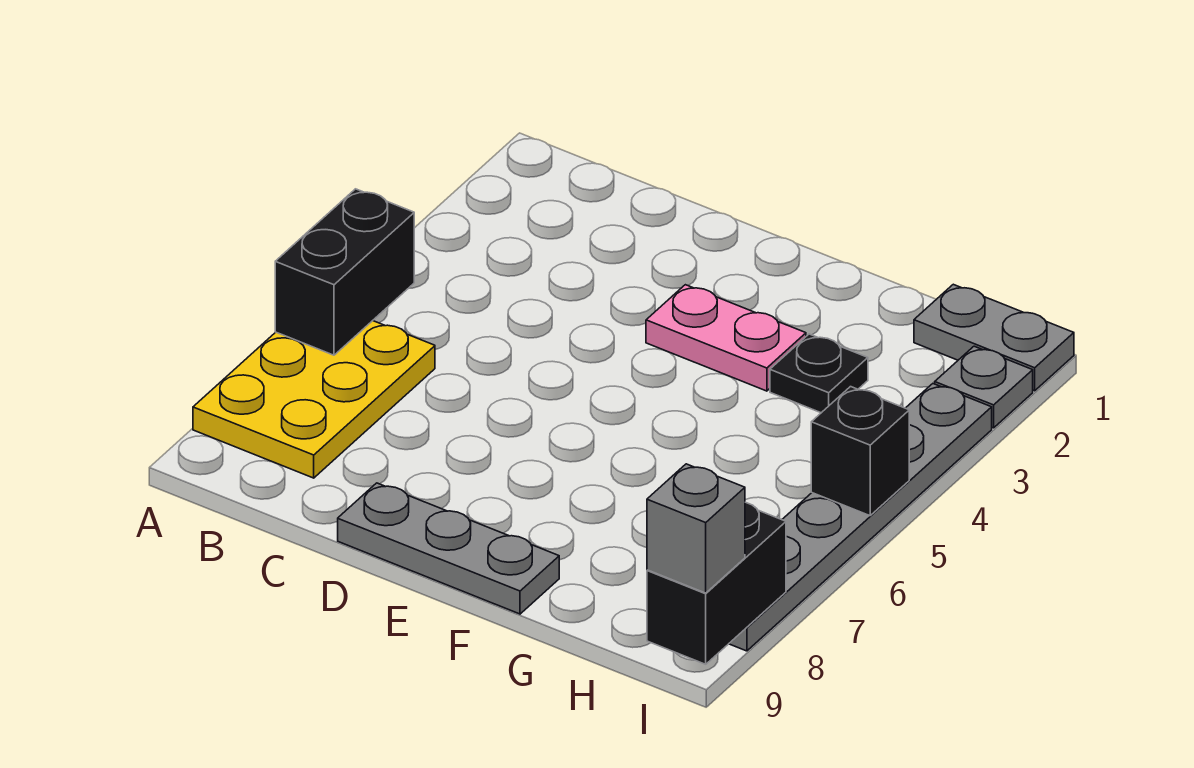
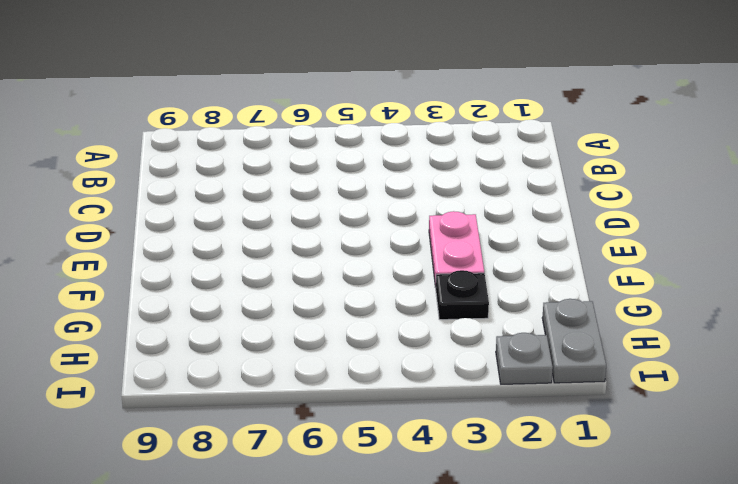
none -> yellow 2x3 plate [193,321,435,478]
none -> grey 1x3 plate [338,483,559,614]

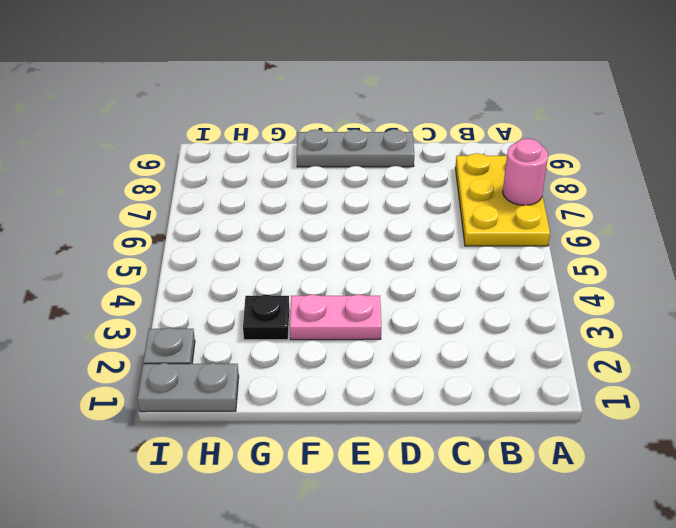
pink 1x1 round brick [503,138,548,205] -> none
none -> grey 1x6 plate [729,384,992,651]
none -> black 1x2 brick [275,189,414,355]

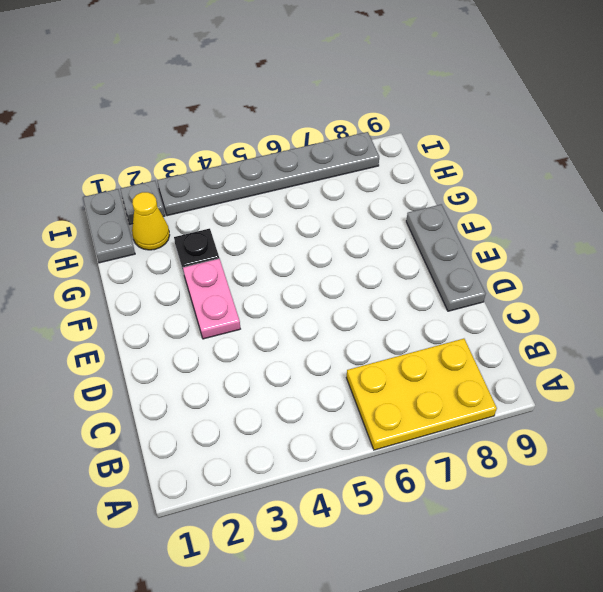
yellow 1x1 cone [132,192,170,250] -> none
none -> black 1x2 brick [275,189,414,355]
none -> black 1x1 brick [811,387,909,516]

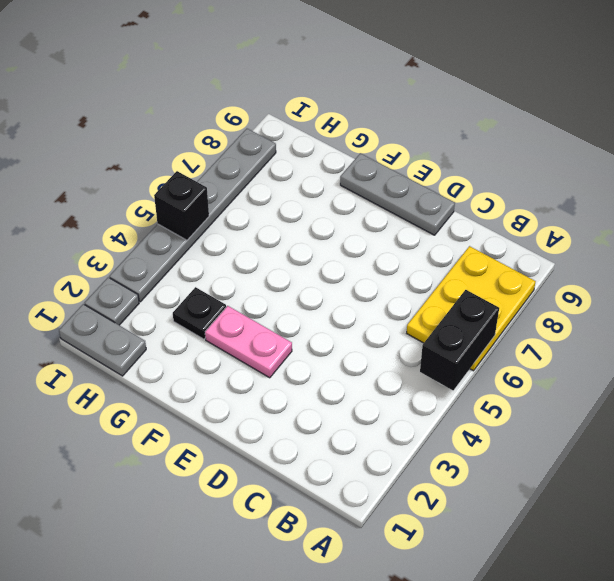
none -> black 1x2 brick [647,502,786,664]
none -> grey 1x1 brick [647,464,745,593]

